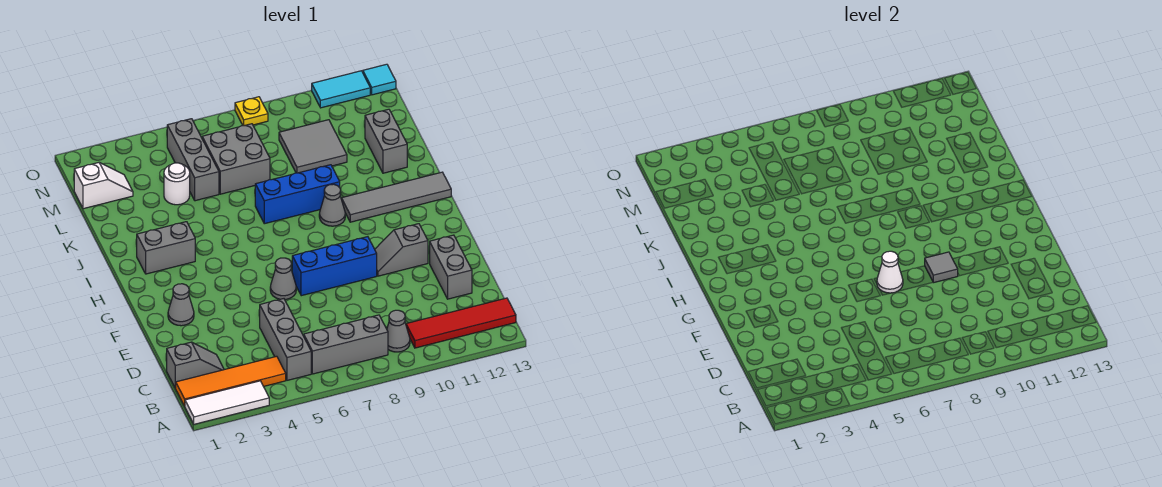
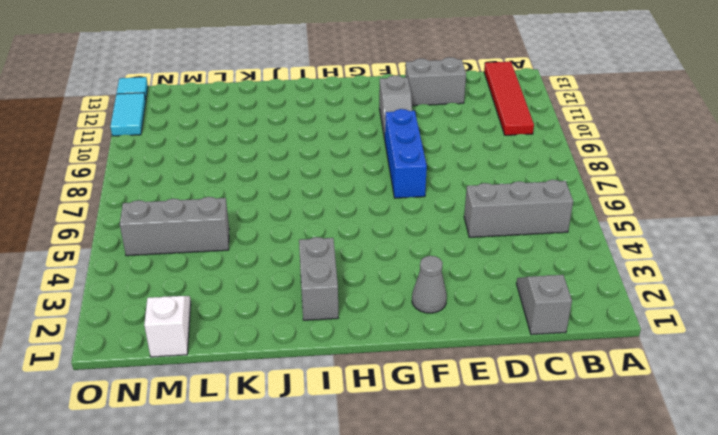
none -> white 1x3 tile [185,381,269,424]
none -> orange 1x4 tile [175,356,286,406]
none -> grey 1x3 brick [304,315,388,374]

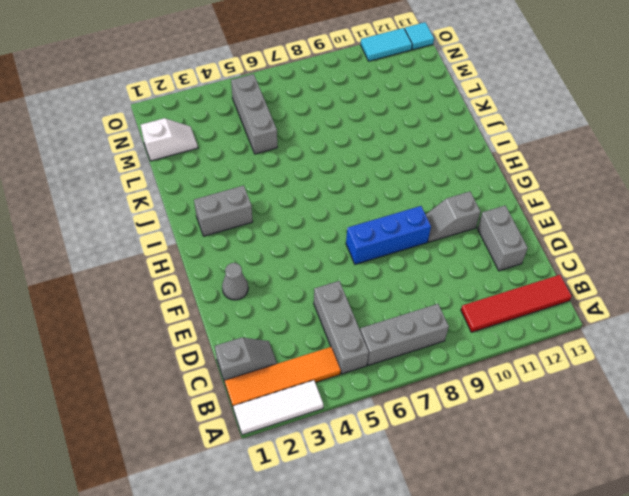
none -> grey 1x1 cone [387,310,410,352]
none -> grey 1x1 cone [270,258,296,299]
none -> grey 1x1 cone [319,184,345,226]

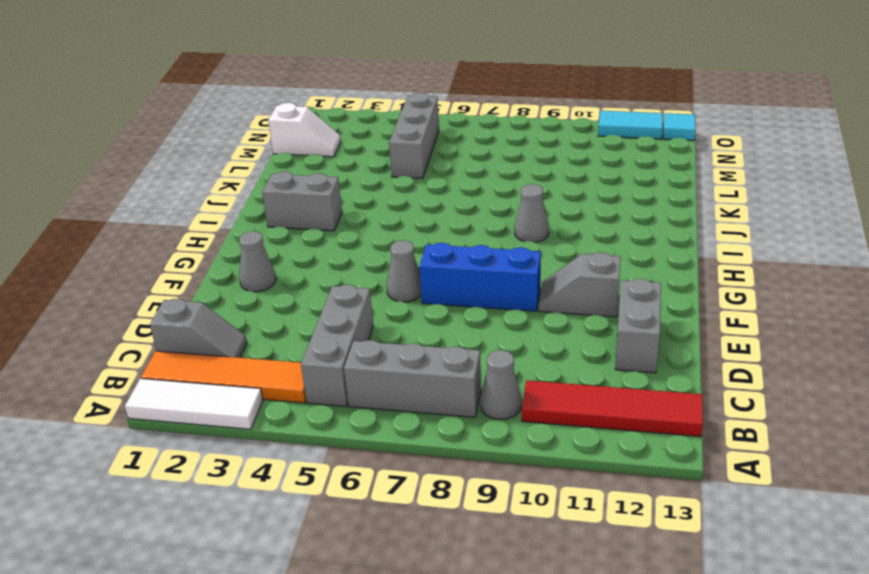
none -> grey 1x4 tile [341,172,451,222]
none -> blue 1x3 brick [255,165,340,224]
none -> grey 1x2 brick [365,109,407,173]

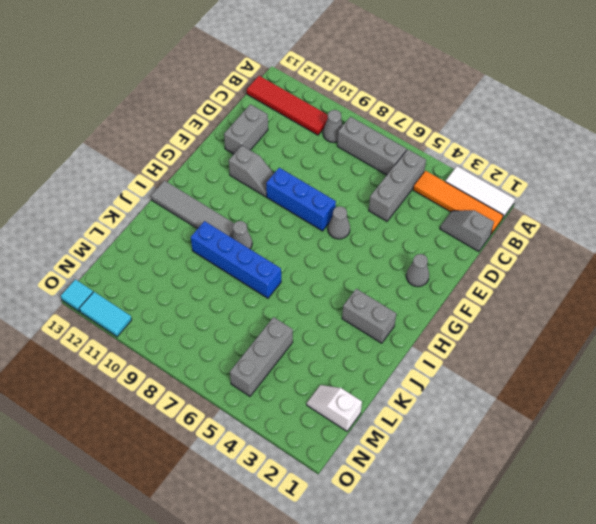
blue 1x4 brick [191,221,281,298] -> blue 1x3 brick [255,165,340,224]
none -> grey 1x2 brick [365,109,407,173]
none -> white 1x1 round brick [164,163,190,205]
none -> grey 2x2 brick [202,124,270,194]

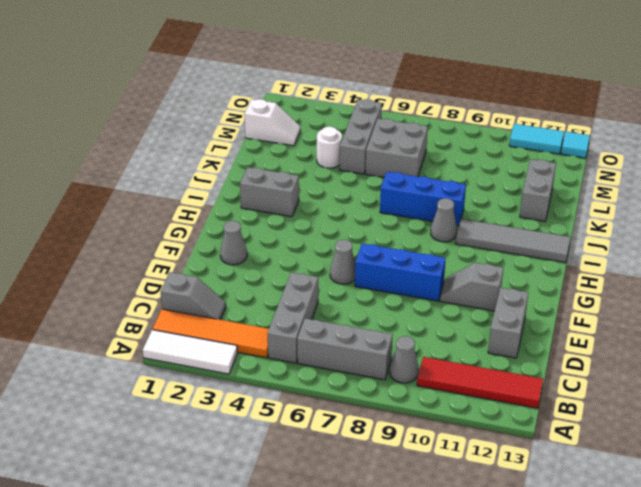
none -> grey 2x2 tile [279,120,347,173]
none -> yellow 1x1 plate [235,97,268,126]
none -> white 1x1 cone [877,251,903,293]

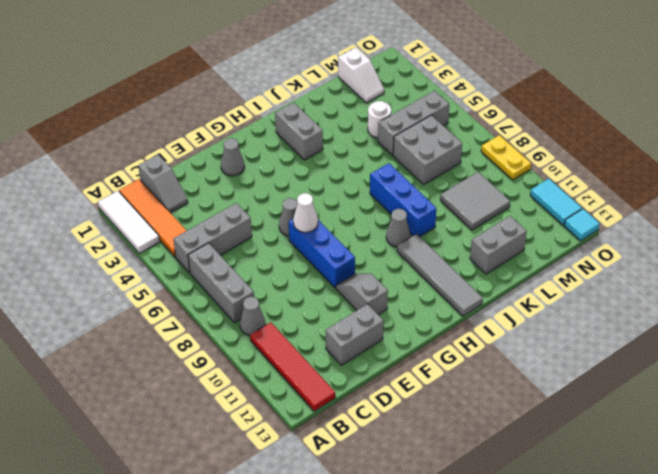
yellow 1x2 plate [481,135,531,180] -> yellow 1x1 plate [235,97,268,126]
none -> grey 1x1 tile [925,252,958,283]

